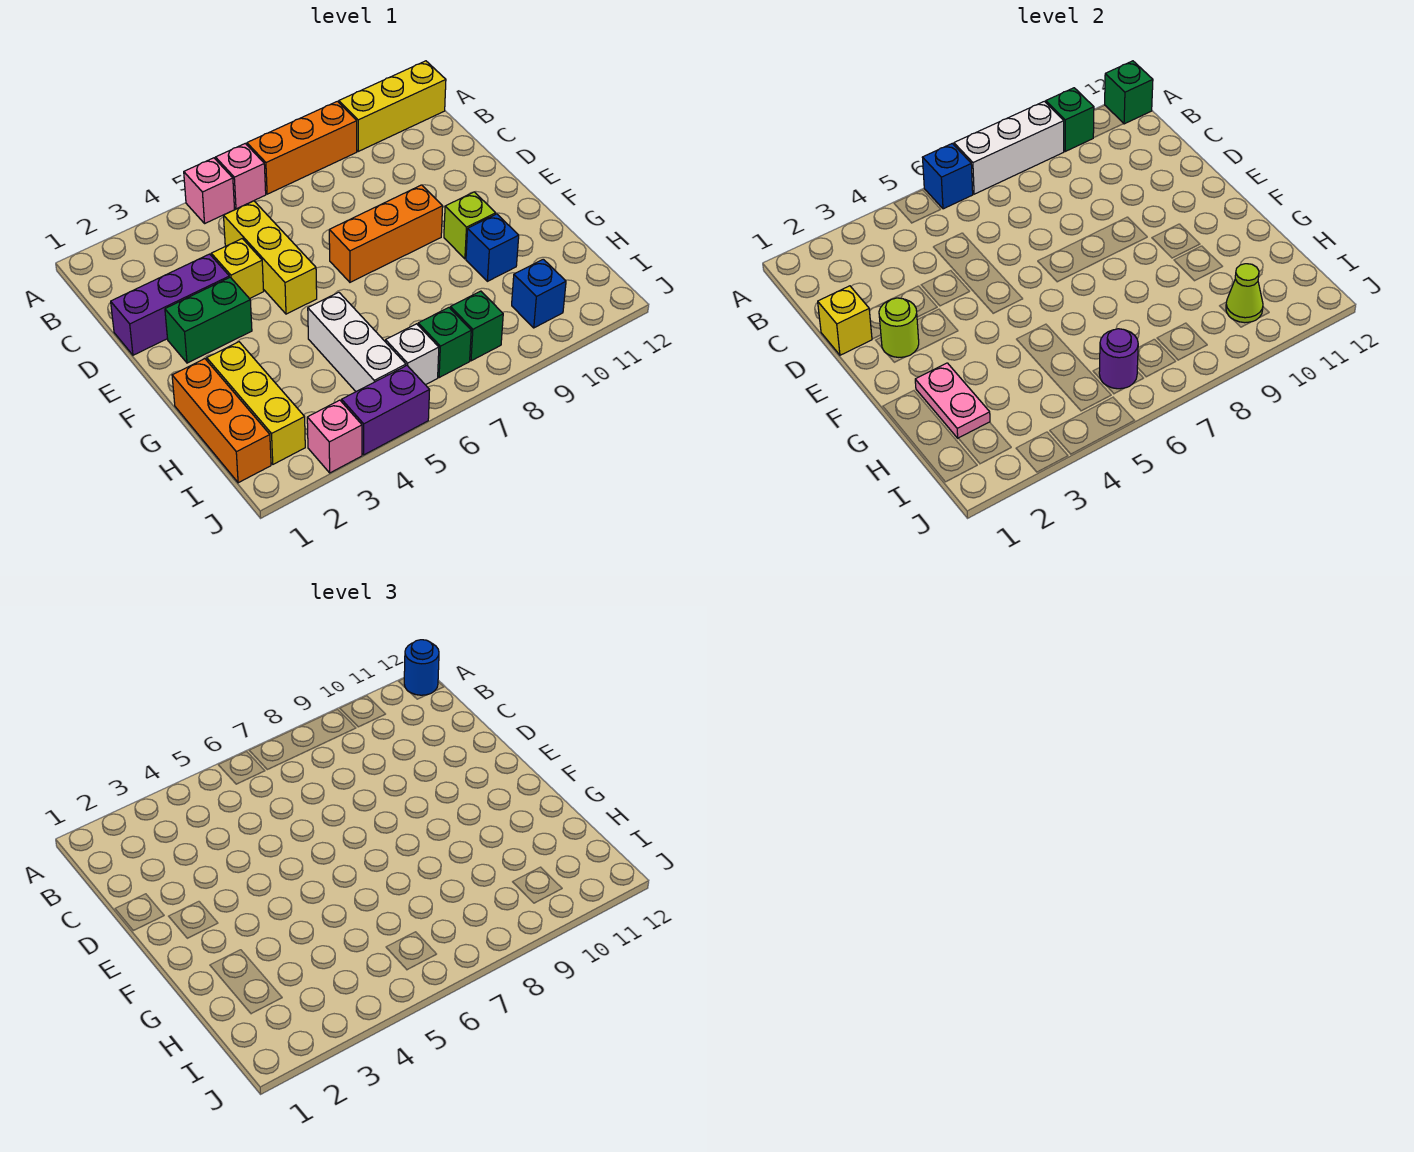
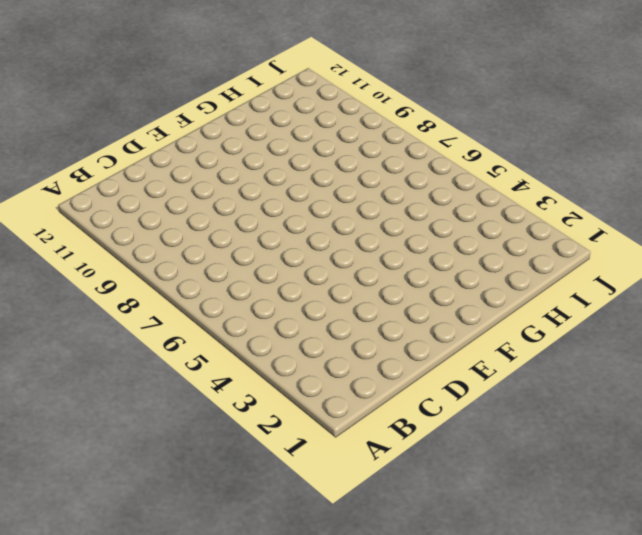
none -> pink 1x1 brick [184,158,235,223]
none -> pink 1x1 brick [215,143,266,209]
none -> orange 1x3 brick [247,101,357,194]
none -> yellow 1x3 brick [339,61,446,151]

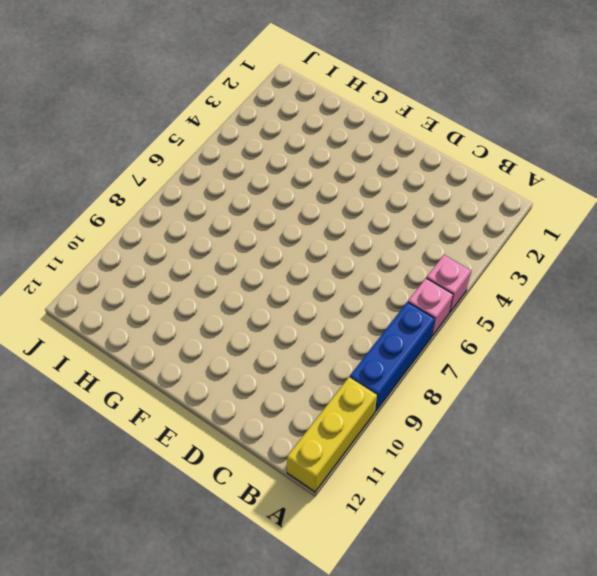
blue 1x3 brick [350,302,435,411] -> orange 1x3 brick [247,101,357,194]
none -> yellow 1x3 brick [224,201,317,314]
none -> purple 1x3 brick [111,254,229,355]
none -> yellow 1x1 brick [211,239,264,299]
none -> green 1x2 brick [165,277,252,363]

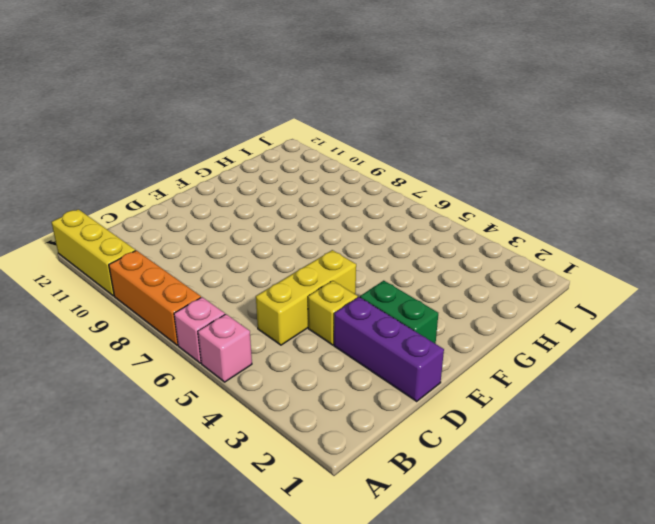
none -> orange 1x3 brick [329,185,443,282]
none -> lime 1x1 brick [444,192,496,259]
none -> orange 1x3 brick [172,359,271,483]
none -> yellow 1x3 brick [207,342,305,464]

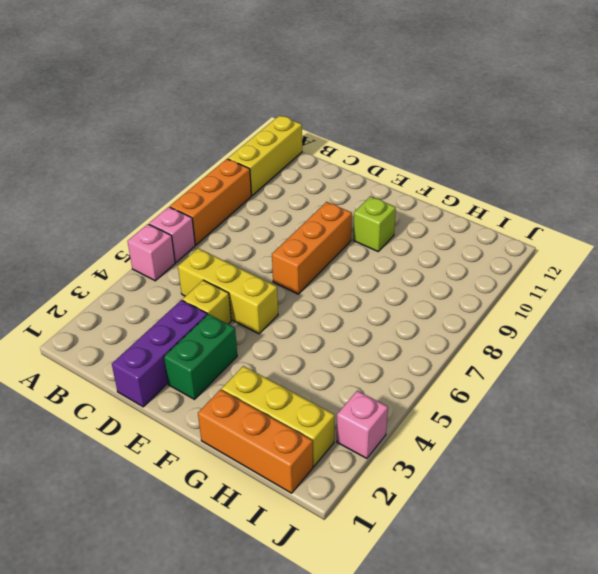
none -> white 1x3 brick [308,292,406,392]
none -> blue 1x1 brick [466,214,519,281]
none -> white 1x1 brick [386,324,439,385]
none -> green 1x1 brick [418,308,471,378]

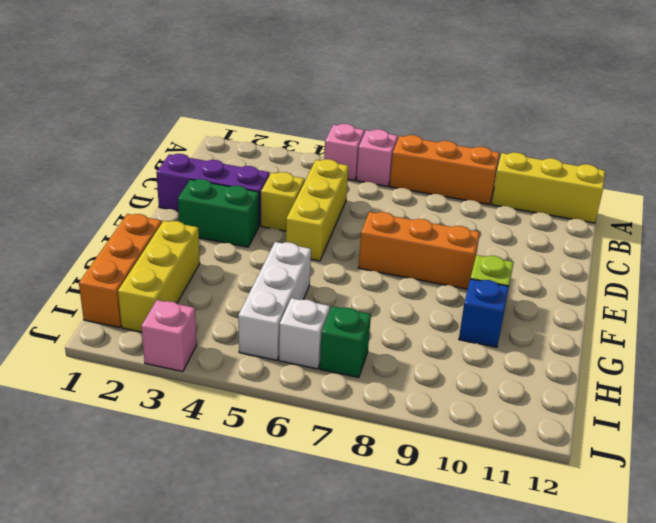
none -> green 1x1 brick [450,291,503,361]
none -> blue 1x1 brick [512,259,566,328]
none -> purple 1x2 brick [342,366,430,455]
none -> blue 1x1 brick [922,143,973,209]

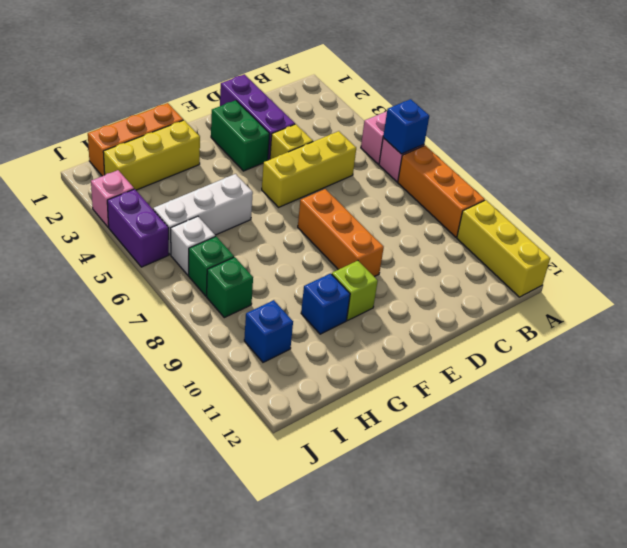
none -> white 1x3 brick [954,101,1064,194]
none -> green 1x1 brick [1046,88,1094,151]
none -> green 1x1 brick [1105,61,1153,124]
none -> yellow 1x1 brick [818,286,872,355]

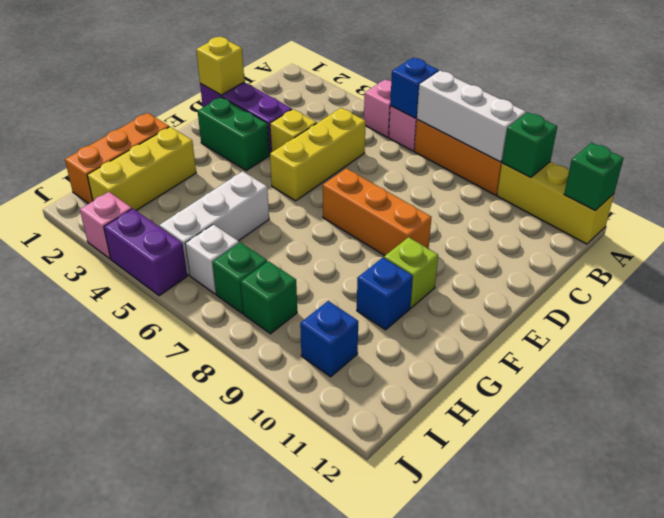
none -> lime 1x1 round brick [879,298,919,357]
none -> pink 1x2 plate [915,363,990,438]
none -> purple 1x1 round brick [1099,329,1138,389]
none -> lime 1x1 cone [1226,264,1263,323]

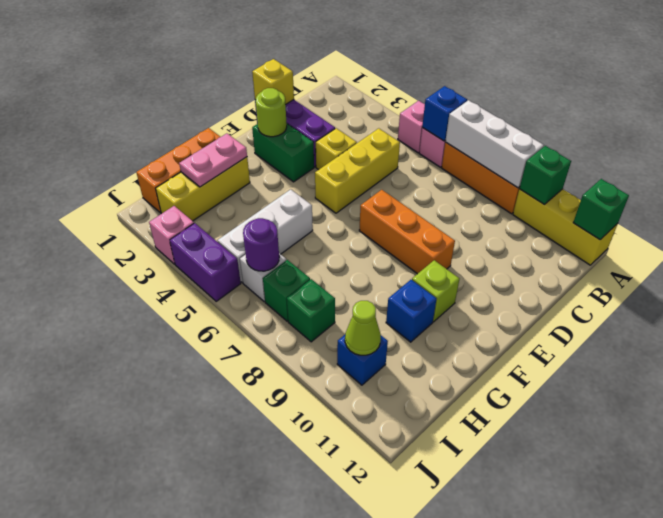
none -> blue 1x1 round brick [404,640,439,695]

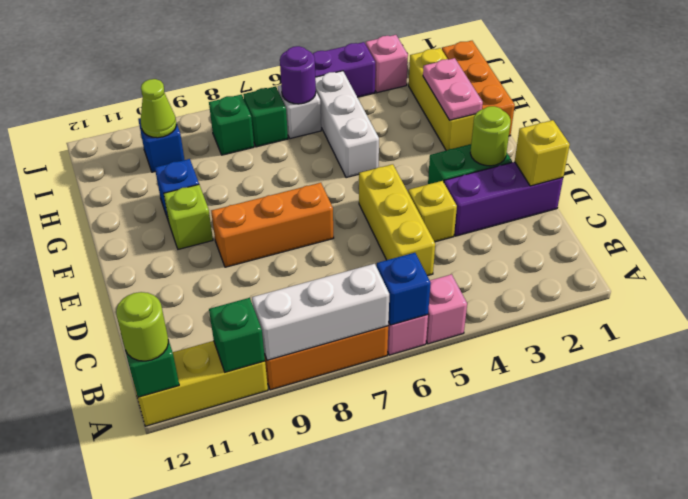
lime 1x1 round brick [116,292,168,361] -> blue 1x1 round brick [404,640,439,695]

